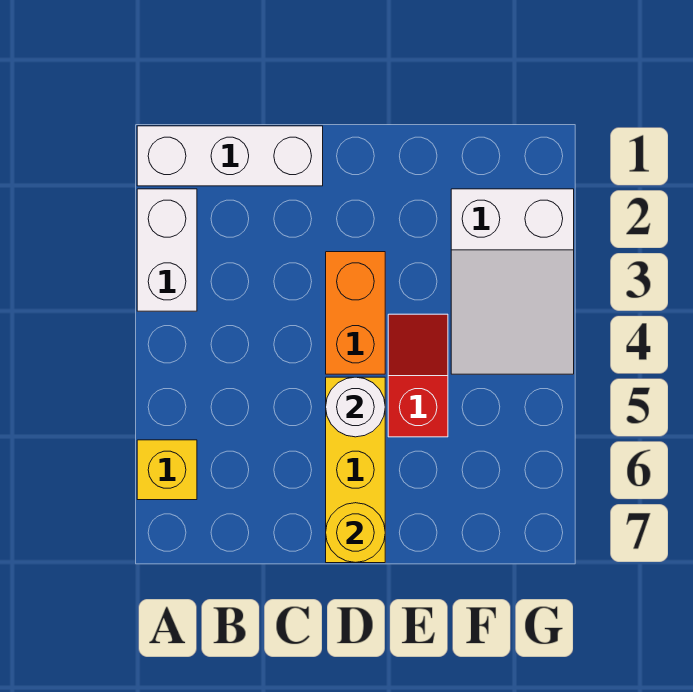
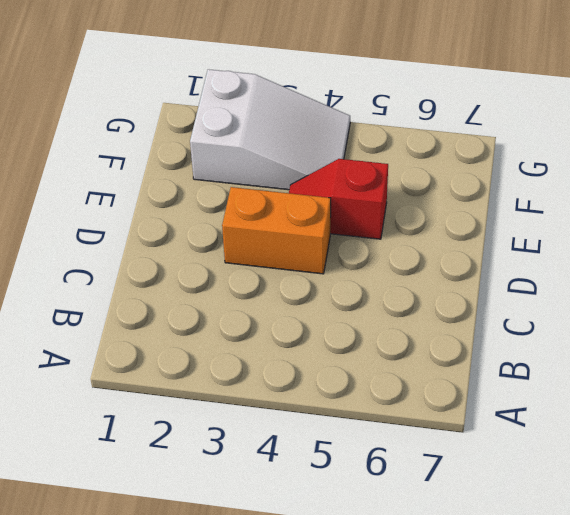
none -> white 1x3 brick [137,126,323,186]
none -> white 1x2 brick [137,189,197,311]

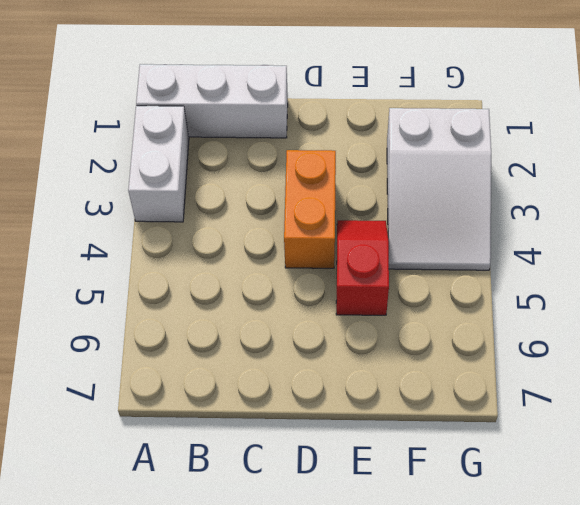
none -> yellow 1x1 brick [137,440,197,500]
none -> yellow 1x3 brick [326,377,385,563]

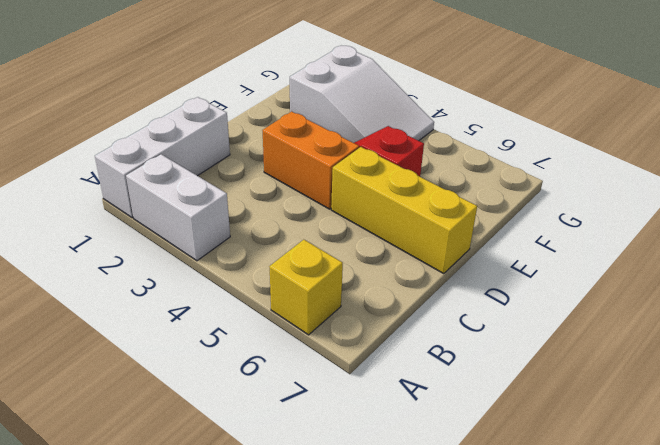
none -> white 1x1 round brick [326,377,385,437]
none -> yellow 1x1 round brick [326,503,385,563]

